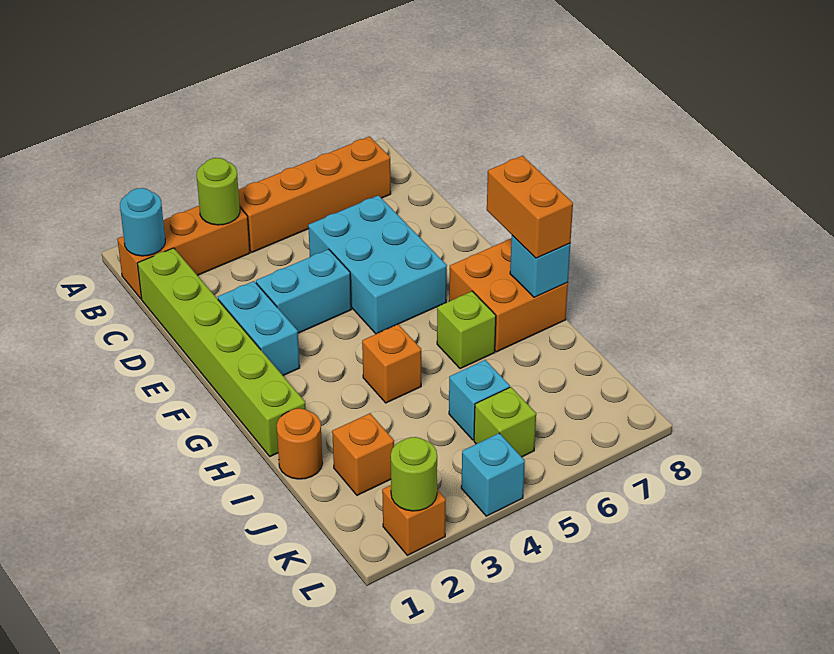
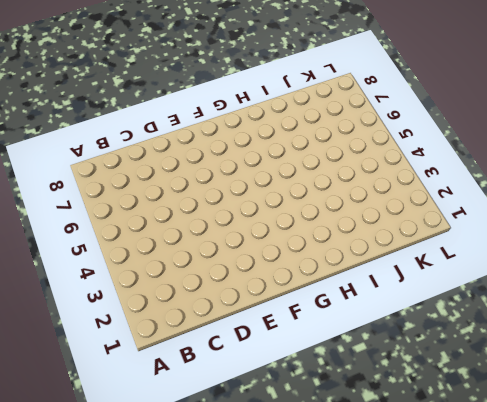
none -> orange 1x3 brick [117,206,250,299]
none -> orange 1x4 brick [238,137,391,252]
none -> lime 1x6 brick [138,248,306,456]

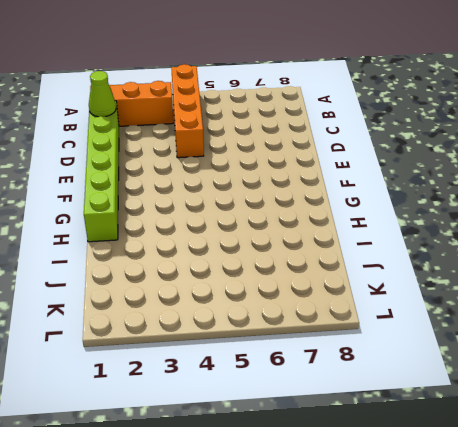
orange 1x4 brick [171,64,204,158] -> orange 1x4 brick turned to [238,137,391,252]
lime 1x1 cone [89,71,116,117] -> none
none -> cyan 2x3 brick [308,195,447,334]
none -> cyan 1x2 brick [218,281,300,375]
none -> cyan 1x2 brick [256,249,351,333]

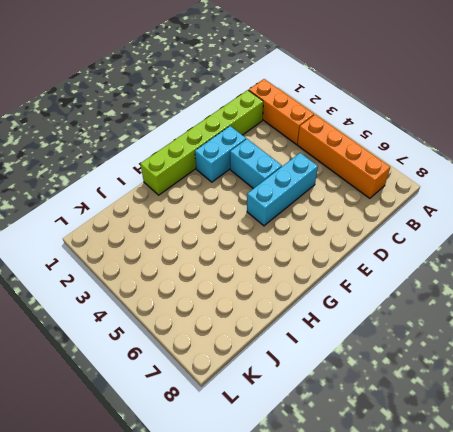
cyan 1x3 brick [247,153,318,226] -> cyan 2x3 brick [308,195,447,334]
none -> orange 2x2 brick [449,239,568,352]
none -> orange 1x1 brick [362,324,421,403]
none -> lime 1x1 brick [437,291,496,369]

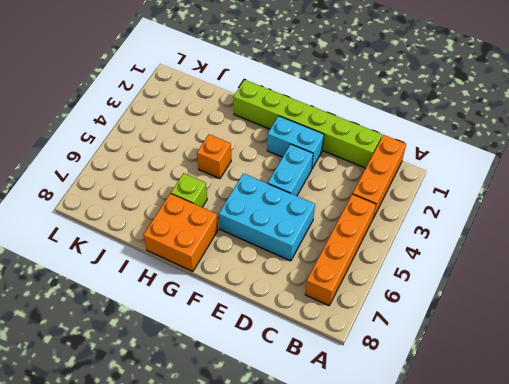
none -> orange 1x1 round brick [277,408,323,479]
none -> orange 1x1 brick [332,413,394,495]
none -> cyan 1x1 brick [449,360,510,440]

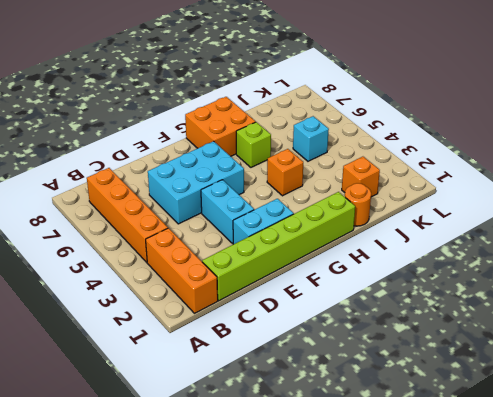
none -> lime 1x1 brick [474,387,536,457]
none -> orange 1x1 brick [382,485,446,555]
none -> cyan 1x1 brick [461,433,525,516]

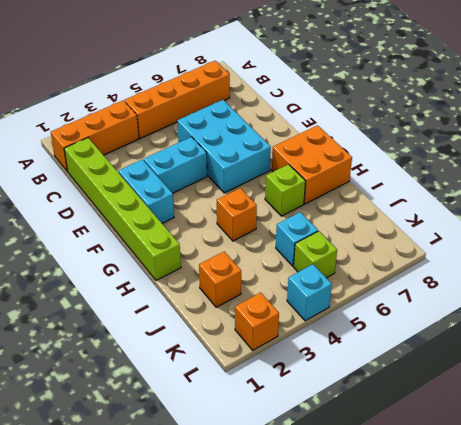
none -> orange 1x1 round brick [277,408,323,479]
none -> cyan 1x1 round brick [120,188,165,256]
none -> lime 1x1 round brick [197,158,240,225]

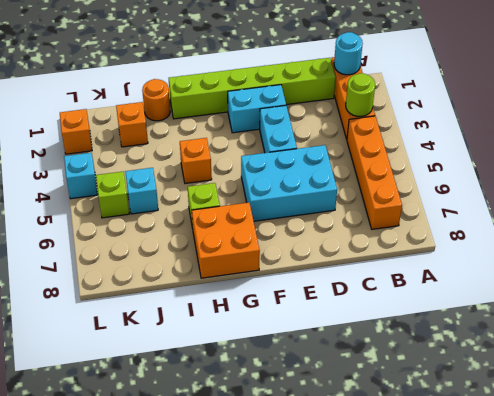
none -> cyan 1x1 brick [510,235,570,297]
none -> lime 1x1 round brick [391,437,437,511]
none -> orange 1x2 brick [487,156,573,258]

